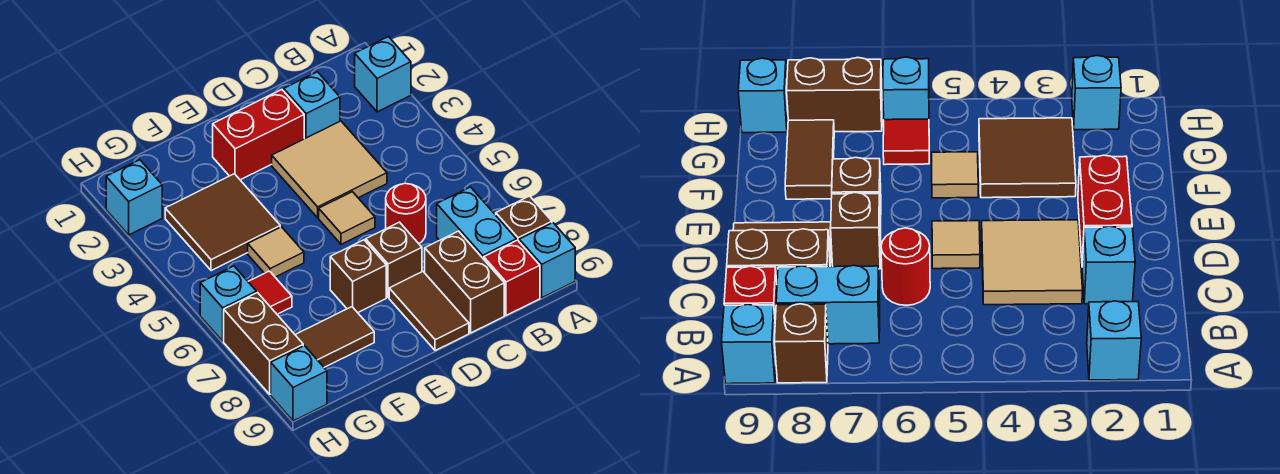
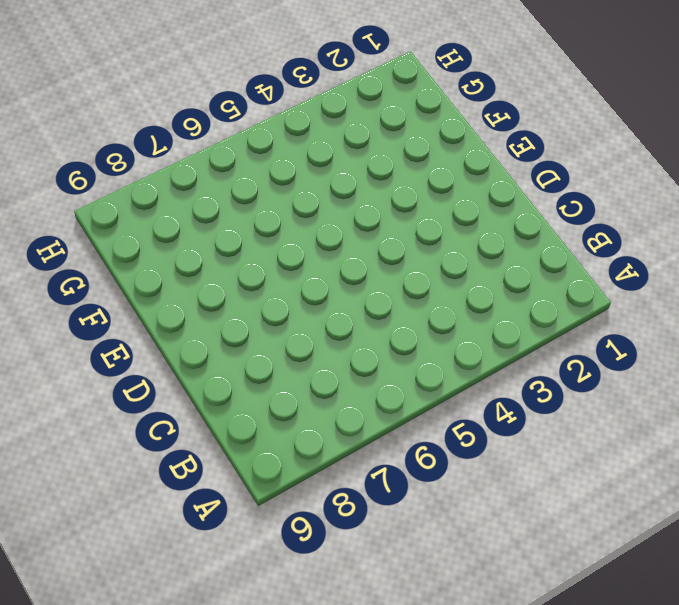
none -> cyan 1x1 brick [355,37,411,112]
none -> brown 1x1 brick [496,196,552,241]
none -> cyan 1x1 brick [519,223,575,298]

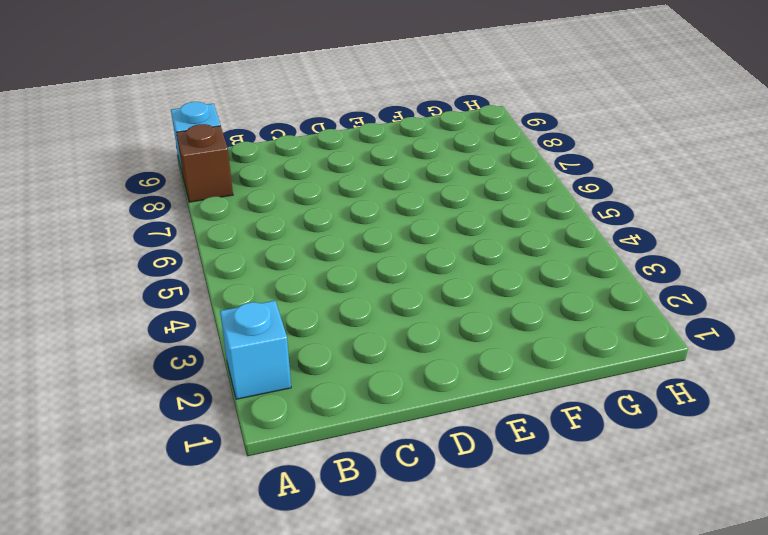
none -> cyan 1x2 brick [437,187,516,259]
none -> red 1x1 brick [484,240,540,315]
none -> cyan 1x1 brick [284,72,340,139]

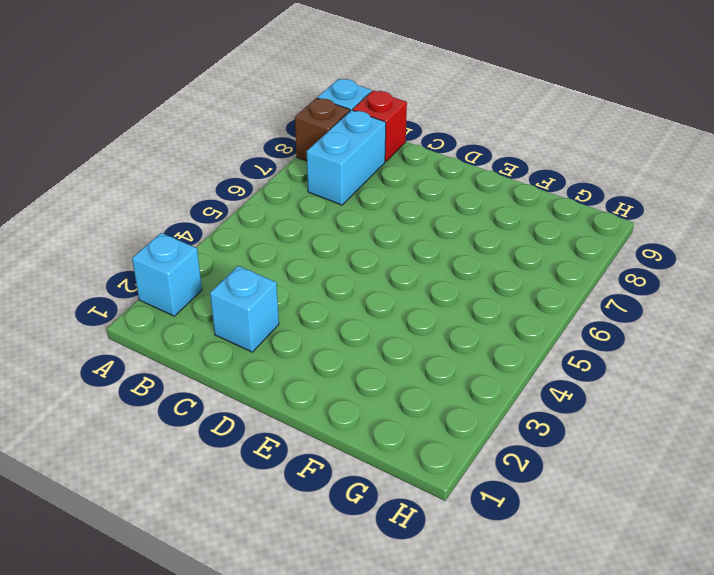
none -> tan 2x2 tile [272,121,387,218]
none -> red 1x1 round brick [386,183,426,243]
none -> brown 1x2 brick [425,231,504,333]

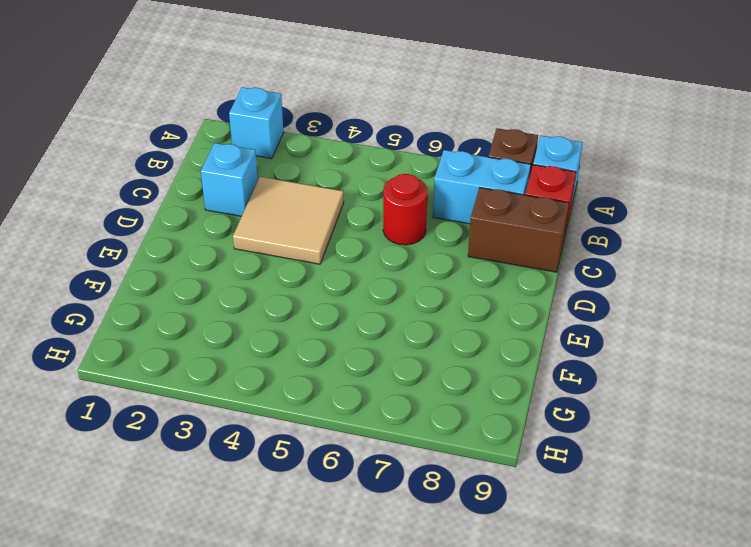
none -> red 1x2 brick [213,90,304,180]
none -> tan 1x1 tile [319,192,375,244]
none -> brown 1x1 brick [366,222,422,297]

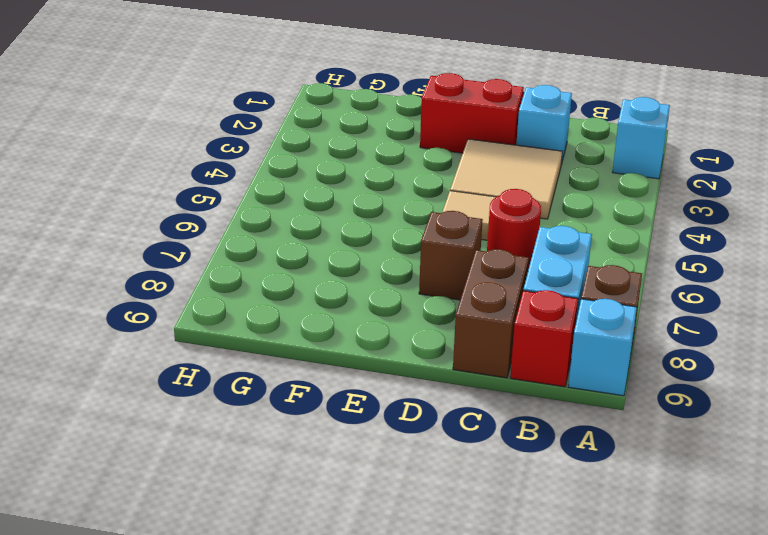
none -> brown 1x2 tile [389,272,469,351]
none -> brown 1x1 brick [330,240,386,313]
none -> brown 2x2 tile [165,174,280,271]

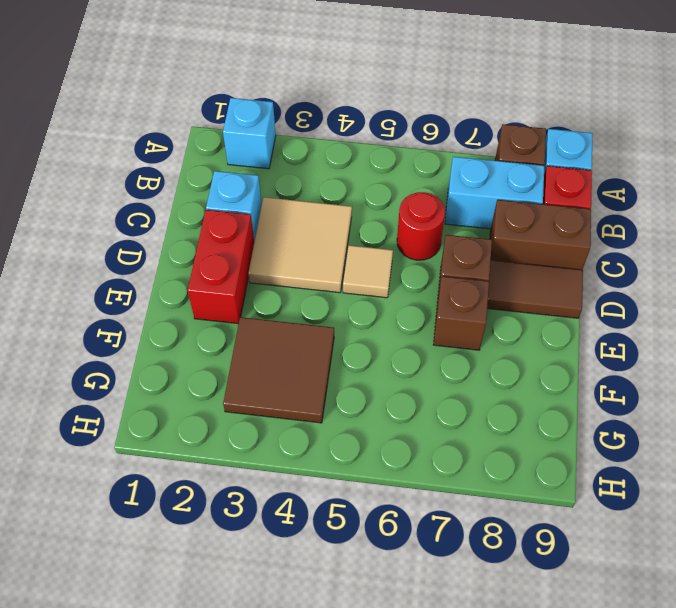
none -> tan 1x1 tile [248,227,304,277]
none -> brown 1x2 tile [295,307,374,367]
none -> red 1x1 tile [248,271,292,314]

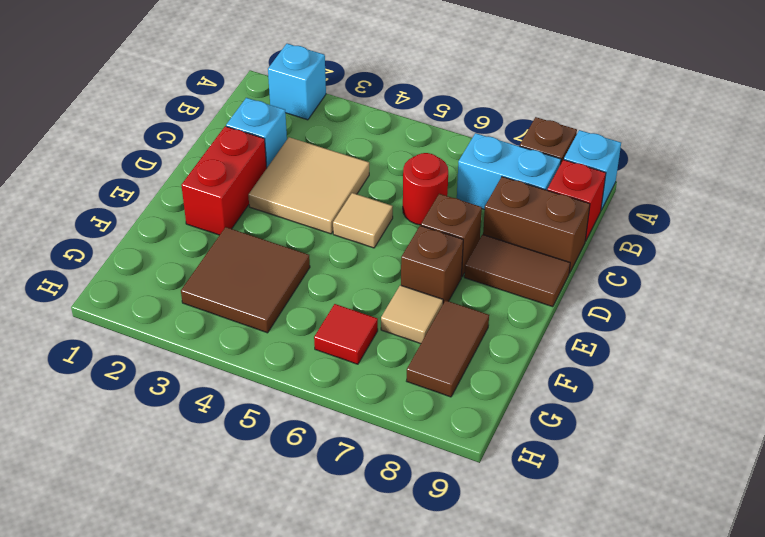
tan 1x1 tile [381,285,443,344] -> tan 1x1 tile moved to [248,227,304,277]
none -> cyan 1x1 brick [106,160,162,235]
none -> cyan 1x1 brick [200,266,256,341]
none -> brown 1x2 brick [224,293,303,394]

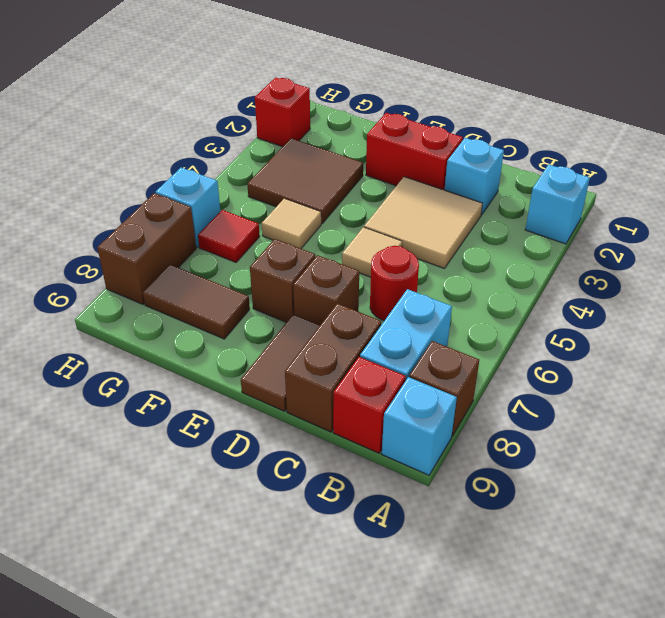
red 1x1 brick [255,77,310,147] -> cyan 1x1 brick [106,160,162,235]
none -> cyan 1x1 brick [271,346,327,421]

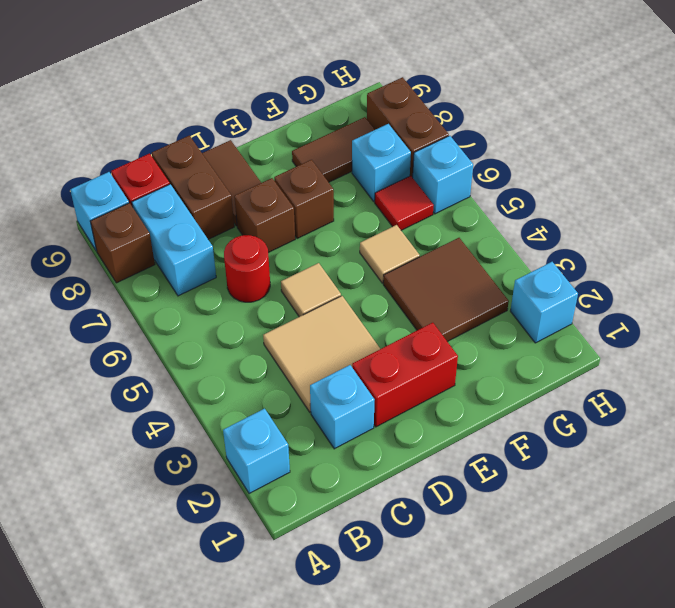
cyan 1x1 brick [352,124,411,201] -> cyan 1x1 brick moved to [271,346,327,421]

